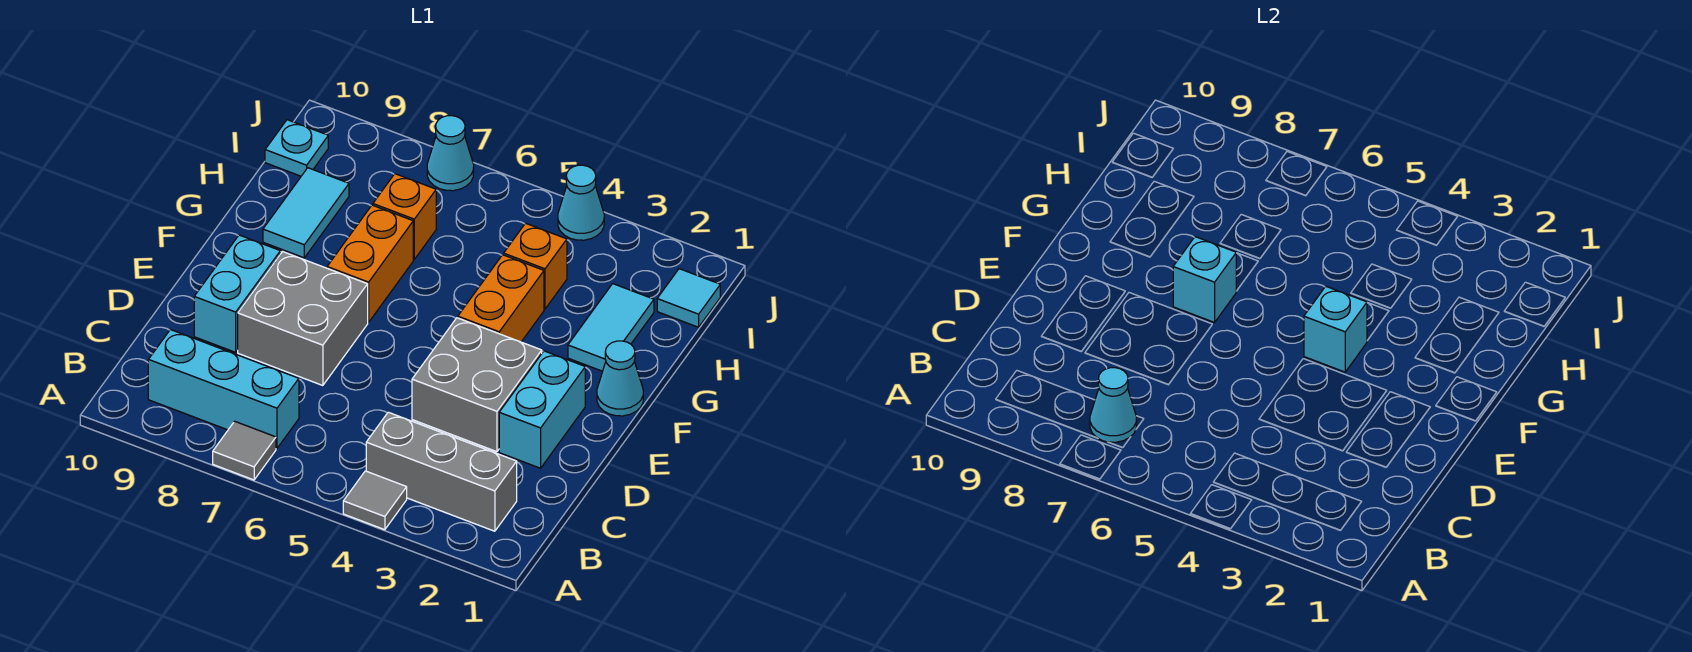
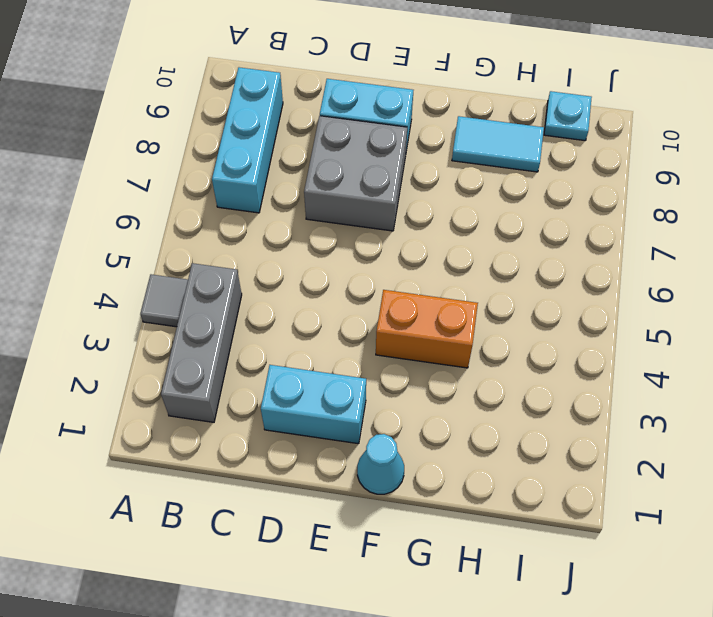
none -> grey 1x1 tile [213,421,276,480]
none -> grey 2x2 brick [412,318,542,452]
none -> orange 1x2 brick [327,205,413,322]

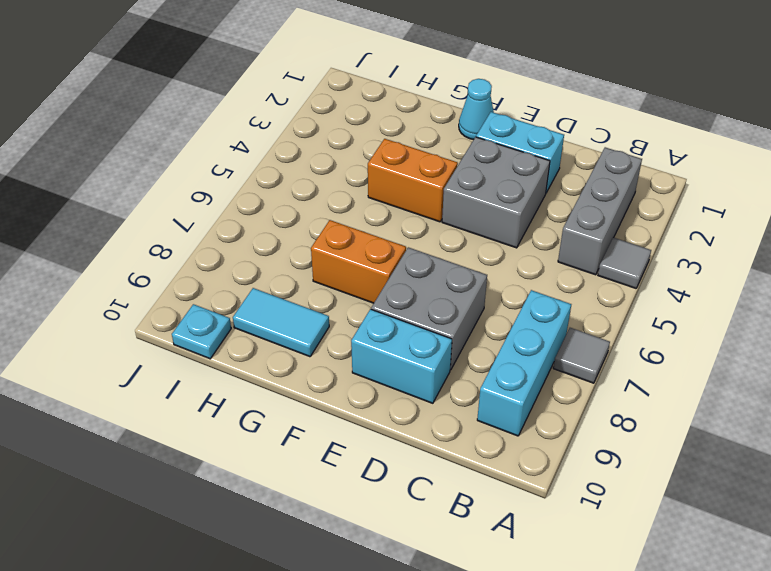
none -> cyan 1x2 tile [568,284,654,371]
none -> orange 1x1 brick [504,223,567,309]
none -> orange 1x1 brick [373,174,436,259]

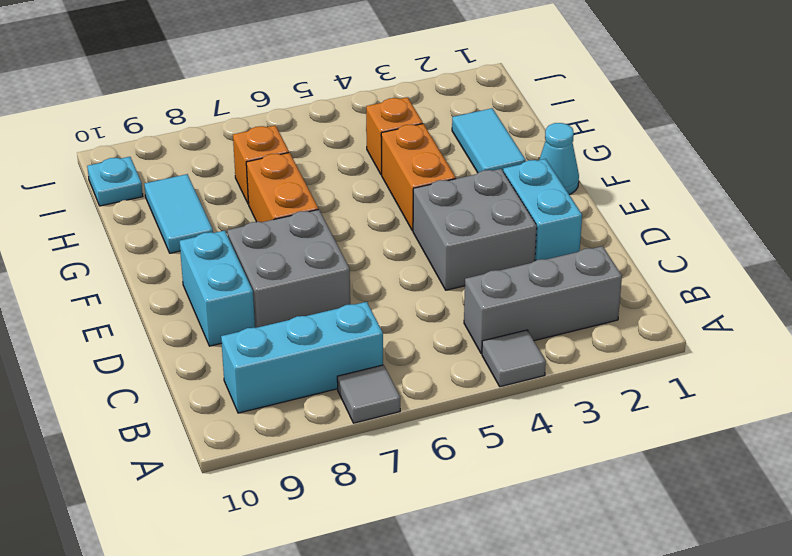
none -> cyan 1x1 tile [657,269,720,327]
none -> cyan 1x1 cone [558,165,604,240]
none -> cyan 1x1 cone [427,116,474,191]

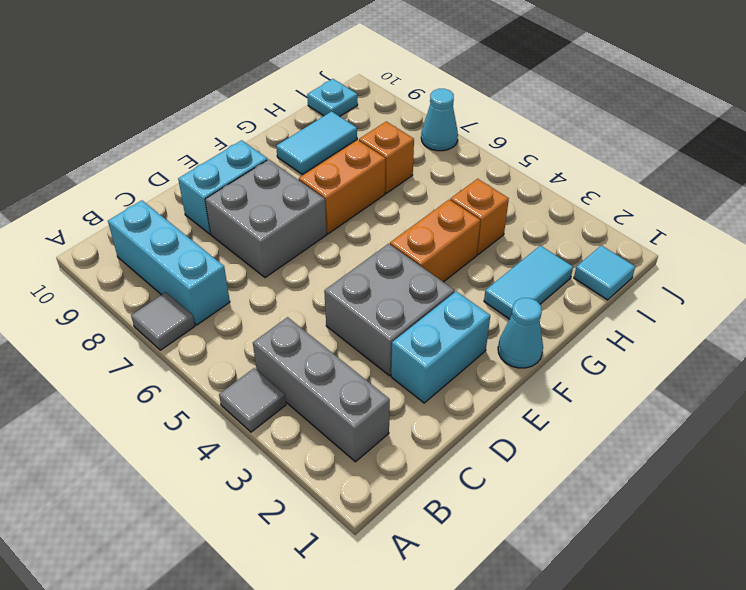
none -> cyan 1x1 cone [558,165,604,240]
none -> cyan 1x1 cone [1090,368,1136,442]
none -> cyan 1x1 brick [1304,287,1367,372]

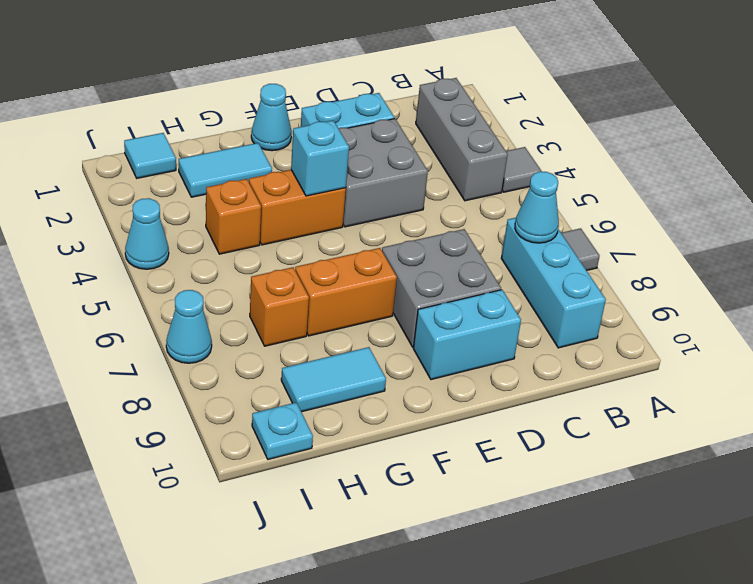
none -> cyan 1x1 brick [1173,237,1236,322]

